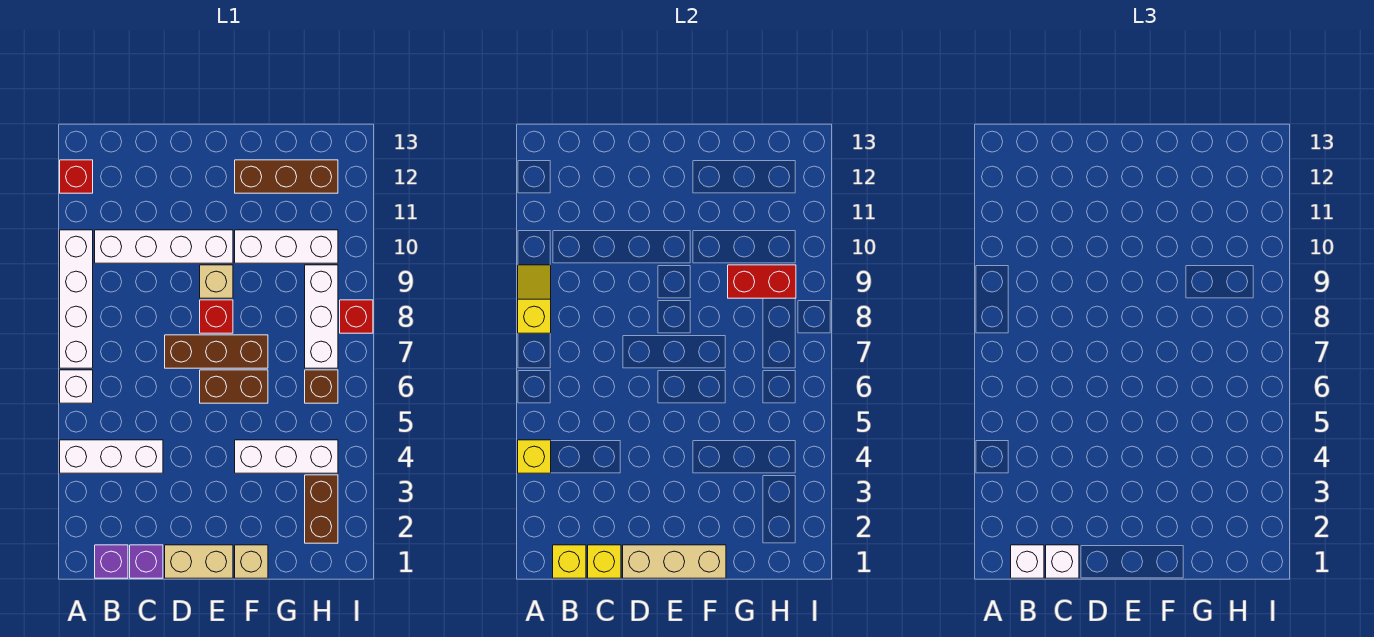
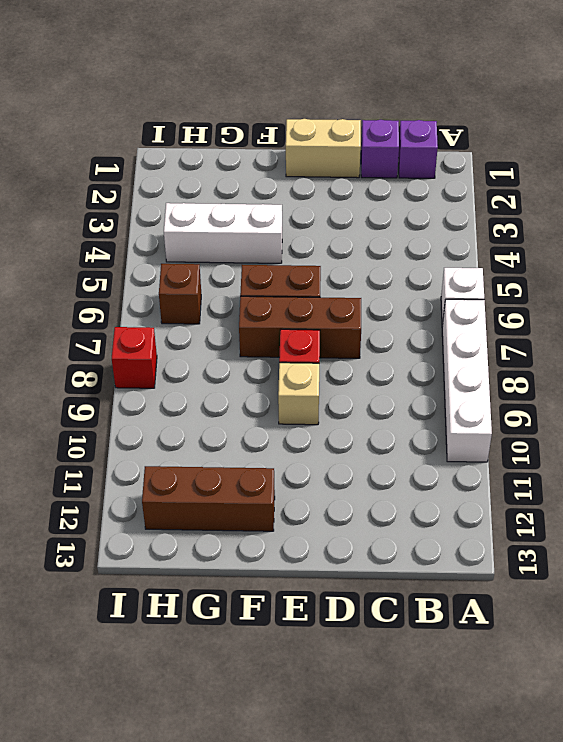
none -> white 1x3 brick [60,440,163,473]
none -> red 1x1 brick [60,160,93,193]
none -> white 1x4 brick [95,230,233,263]

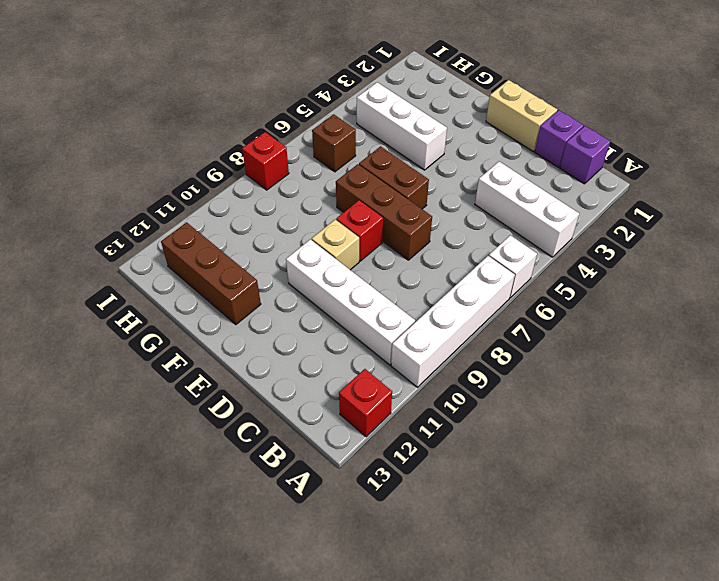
none -> tan 1x1 brick [235,545,268,578]
none -> white 1x3 brick [235,230,338,263]
none -> brown 1x2 brick [305,475,338,543]

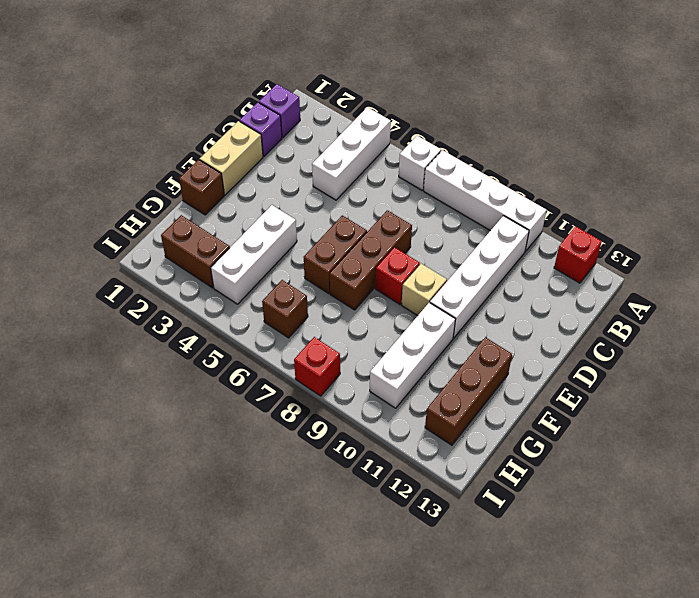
brown 1x1 brick [179,160,224,215] -> tan 1x1 brick [235,545,268,578]
none -> white 1x3 brick [305,265,338,368]
none -> yellow 1x1 brick [518,440,551,473]
none -> yellow 1x2 slope [518,265,551,333]

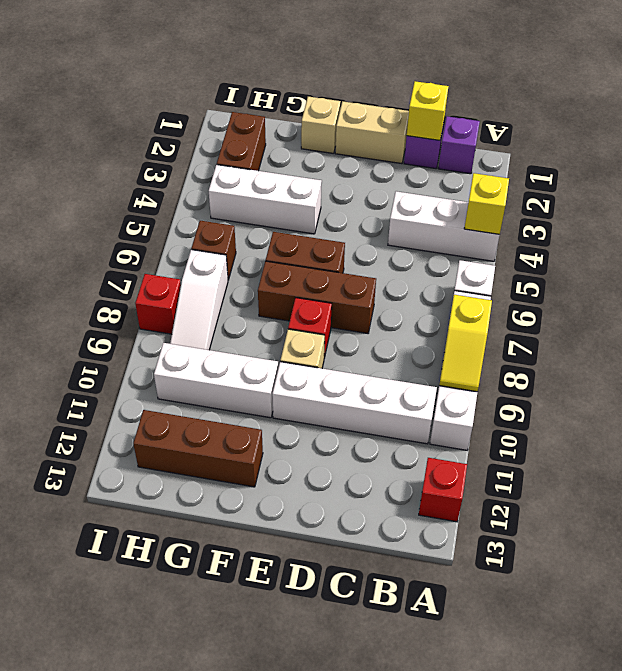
white 1x3 slope [170,250,228,350] -> white 1x3 brick [305,265,338,368]
none -> yellow 1x1 brick [553,545,586,578]
none -> tan 1x3 brick [623,545,726,578]
none -> red 1x2 brick [728,265,796,298]

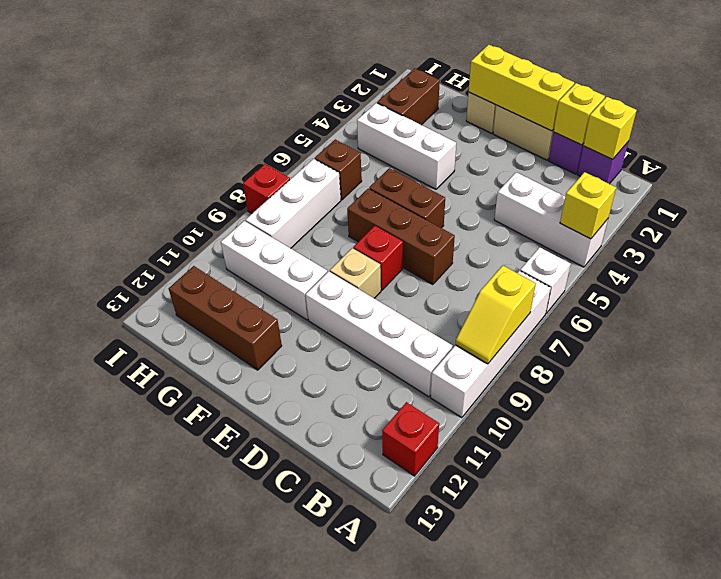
yellow 1x3 brick [469,45,574,131] -> tan 1x3 brick [623,545,726,578]
none -> red 1x2 brick [728,265,796,298]
none -> white 1x1 brick [1011,545,1044,578]
none -> white 1x1 brick [1046,545,1079,578]

